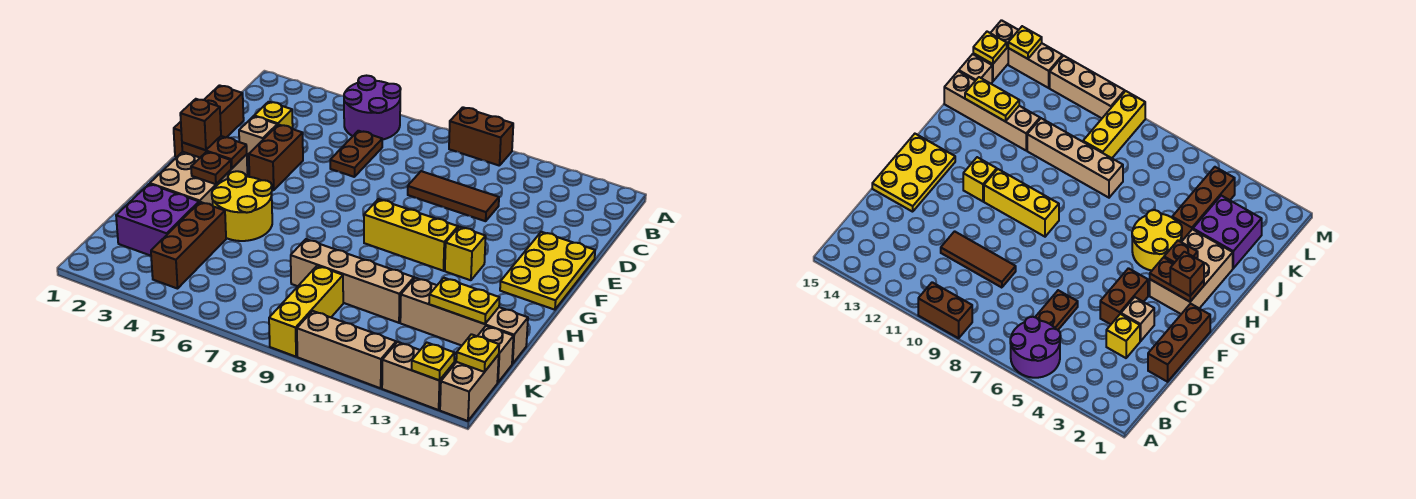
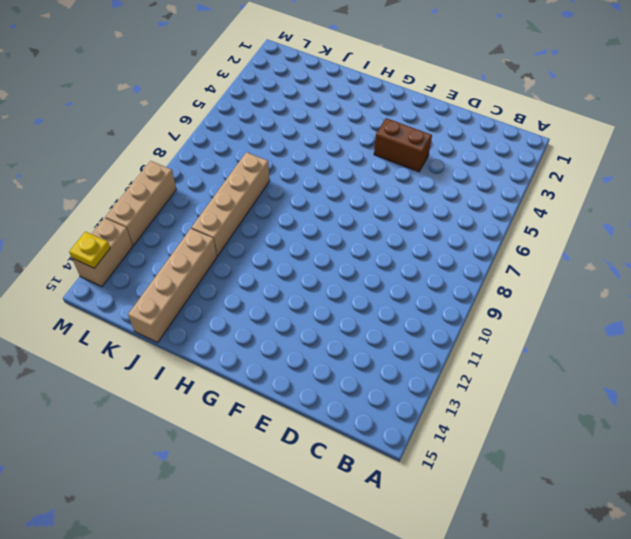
none -> purple 2x2 round brick [344,76,401,140]
none -> brown 1x2 brick [449,107,513,166]
none -> brown 1x2 plate [330,131,382,177]

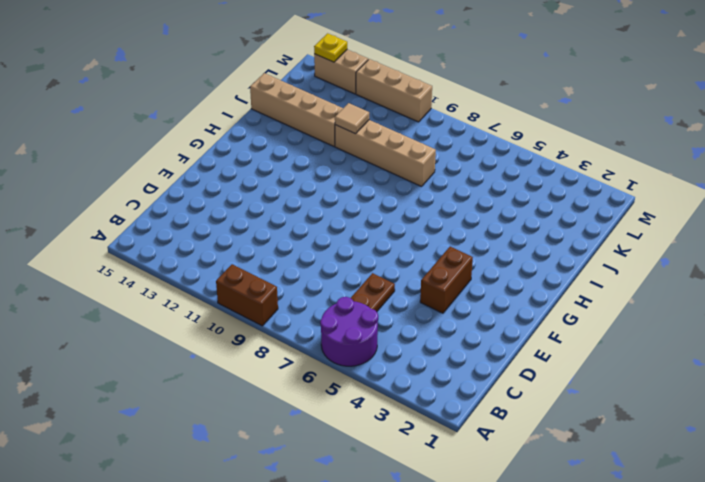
tan 1x1 tile [335,103,369,134] -> none
none -> brown 1x3 brick [174,85,244,157]
none -> yellow 1x1 brick [254,102,293,129]
none -> brown 1x3 tile [408,171,499,221]

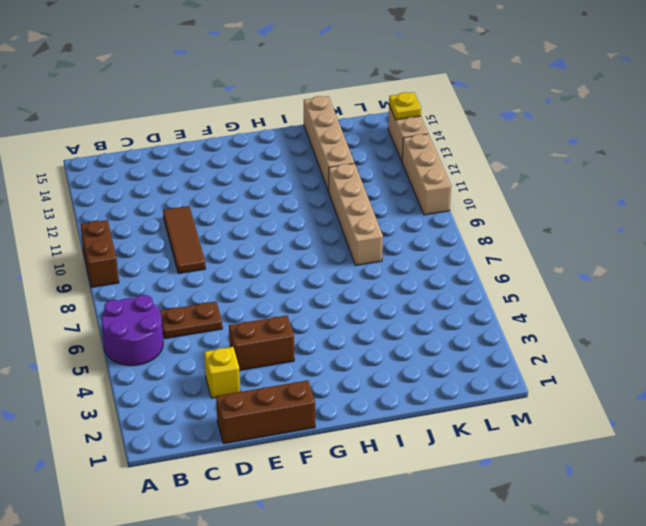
none -> tan 1x1 brick [239,116,277,161]
none -> yellow 2x3 plate [500,232,595,310]
none -> tan 2x3 brick [150,152,248,206]

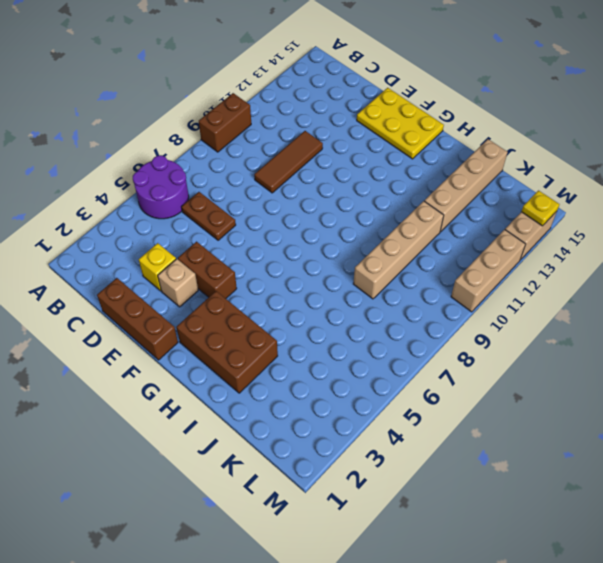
brown 2x3 brick [176,291,278,393] -> tan 2x3 brick [150,152,248,206]
none -> yellow 1x3 brick [364,199,458,271]
none -> yellow 1x1 brick [445,227,486,280]
none -> yellow 2x2 round brick [212,171,272,241]

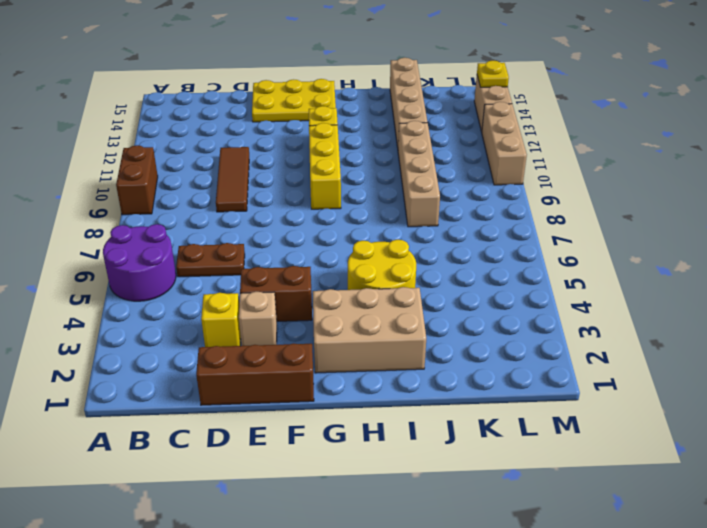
none -> purple 2x2 brick [116,184,199,256]
none -> brown 1x3 brick [151,202,226,289]
none -> yellow 1x3 brick [269,266,343,357]

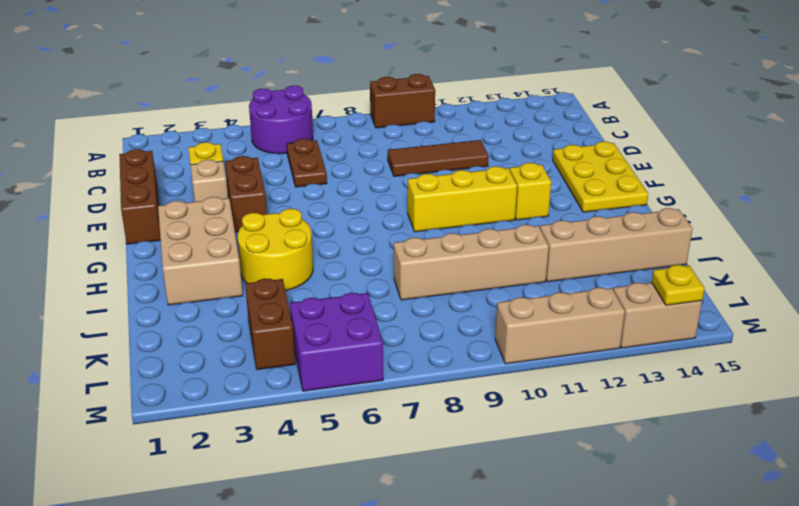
brown 1x2 brick [245,278,295,370] -> brown 1x3 brick [151,202,226,289]
purple 2x2 brick [290,293,383,391] -> purple 2x2 brick moved to [116,184,199,256]
none -> yellow 1x3 brick [269,266,343,357]
none -> tan 1x1 brick [478,326,513,383]
none -> tan 1x2 brick [440,355,499,421]

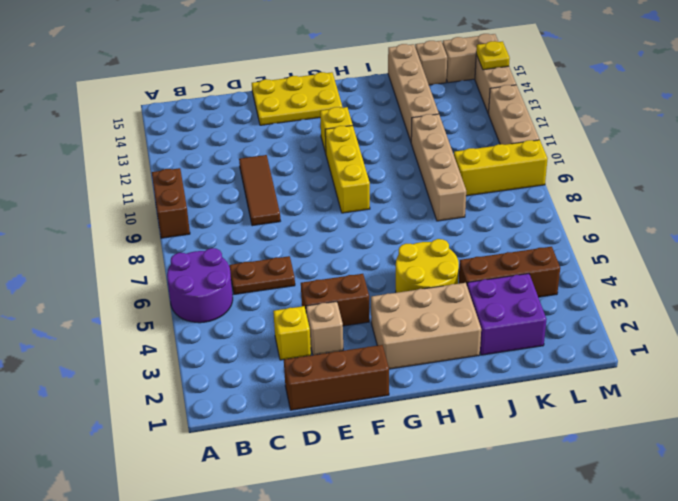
none -> brown 1x2 plate [182,136,247,169]
none -> brown 1x1 plate [191,152,231,184]
none -> yellow 1x2 plate [429,278,500,324]

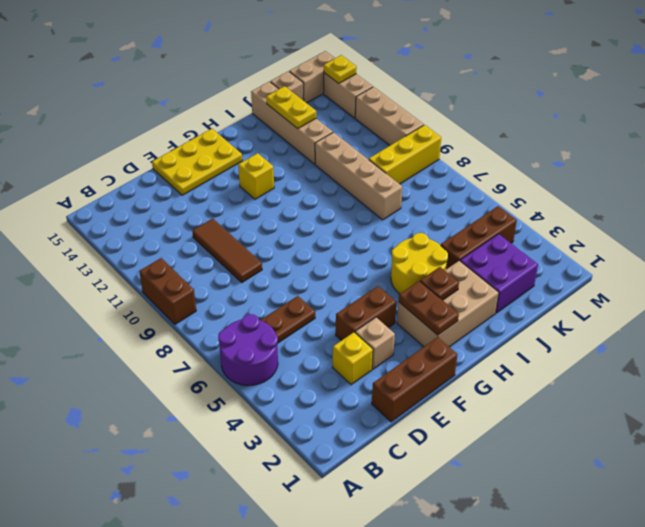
none -> yellow 1x3 brick [364,199,458,271]
none -> yellow 1x1 plate [456,334,499,372]
none -> brown 1x1 brick [180,99,221,150]

